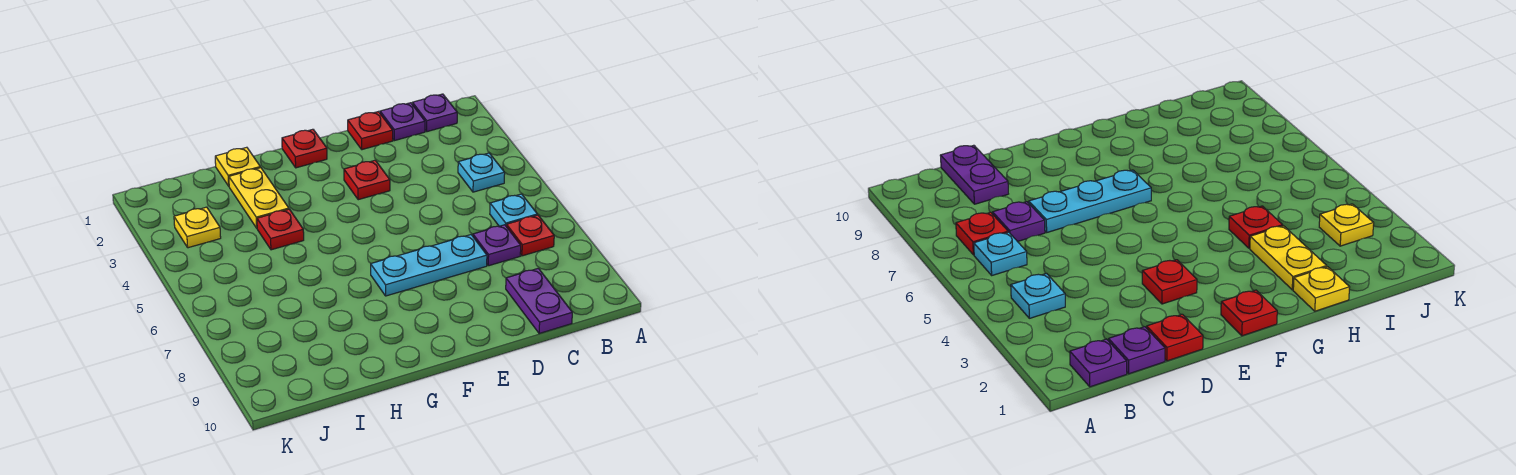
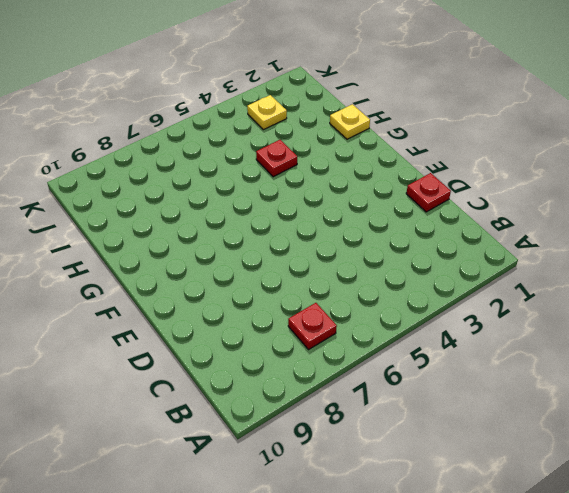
none -> purple 1x1 plate [412,94,457,132]
none -> cyan 1x1 plate [458,153,505,192]
none -> cyan 1x1 plate [490,194,537,226]

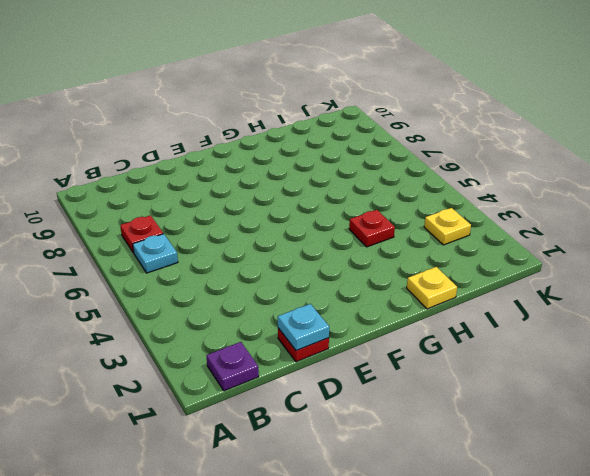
cyan 1x1 plate [278,304,329,351] -> cyan 1x1 plate moved to [458,153,505,192]
none -> purple 1x1 plate [380,103,425,141]
none -> purple 1x1 plate [473,225,521,266]
none -> purple 1x2 plate [506,268,572,334]

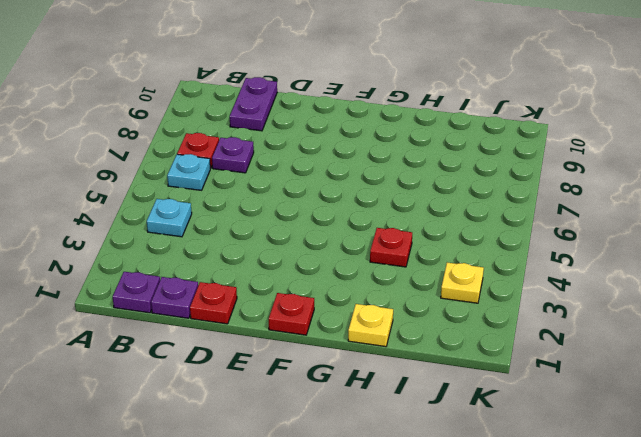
none -> cyan 1x3 plate [371,235,487,296]
none -> red 1x1 plate [344,160,390,200]
none -> yellow 1x2 plate [229,168,289,228]

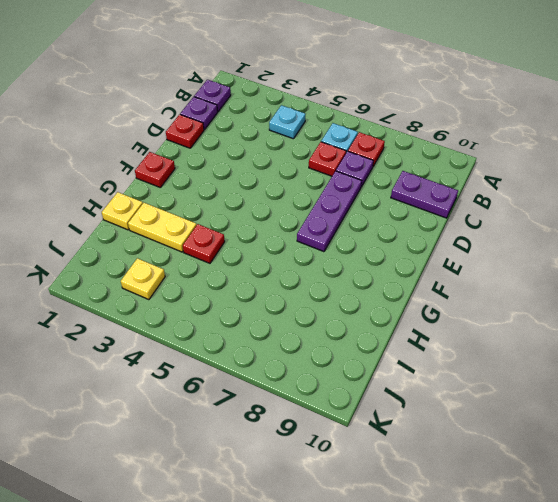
red 1x1 plate [309,142,346,176] -> red 1x1 plate moved to [344,160,390,200]
purple 1x3 plate [297,171,362,252] -> cyan 1x3 plate [371,235,487,296]

